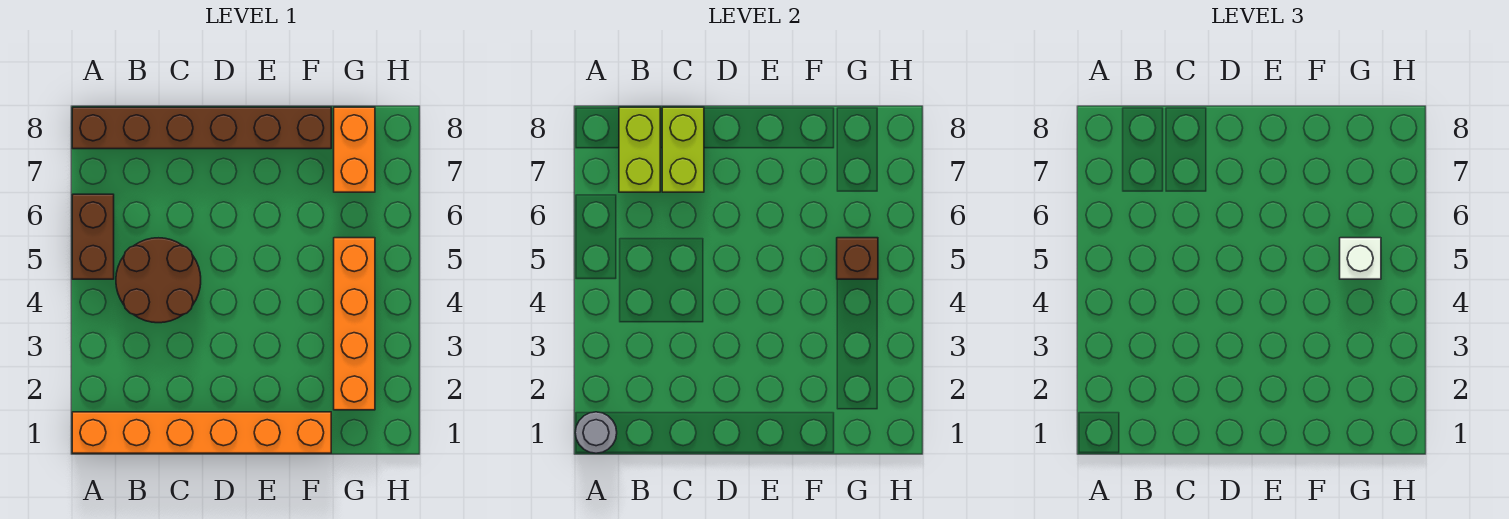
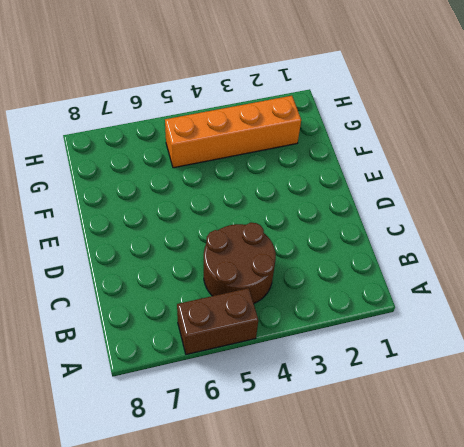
none -> orange 1x6 brick [72,412,331,453]
none -> brown 1x6 brick [72,107,331,149]

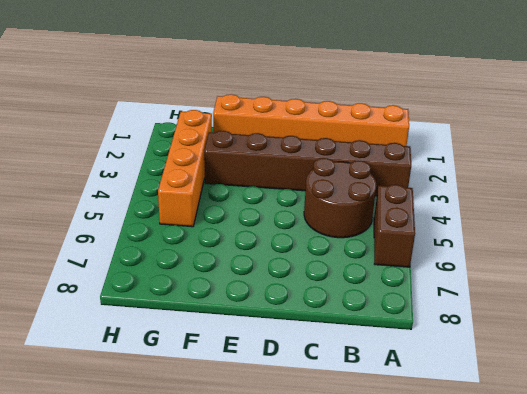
brown 1x6 brick [204,131,411,196] -> brown 1x6 brick moved to [72,107,331,149]
none -> orange 1x2 brick [334,107,375,192]
none -> grey 1x1 round brick [575,412,617,453]

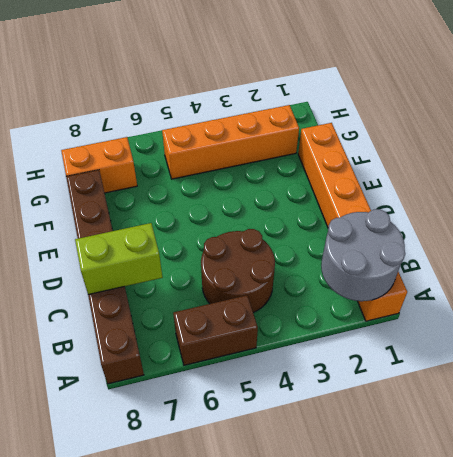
grey 2x2 round brick [321,209,405,301] -> grey 1x1 round brick [575,412,617,453]
none -> lime 1x2 brick [619,107,660,192]
none -> brown 1x1 brick [837,238,878,279]

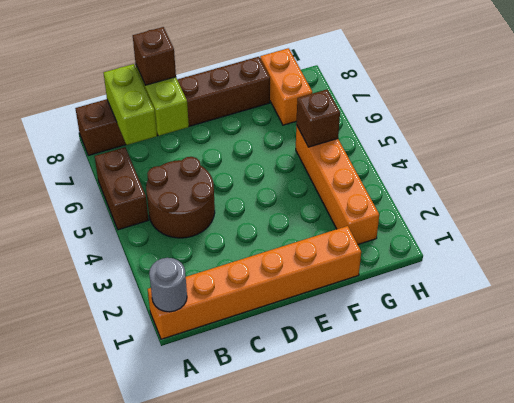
brown 1x1 brick [133,27,176,85] -> none
none -> white 1x1 brick [1340,238,1381,279]

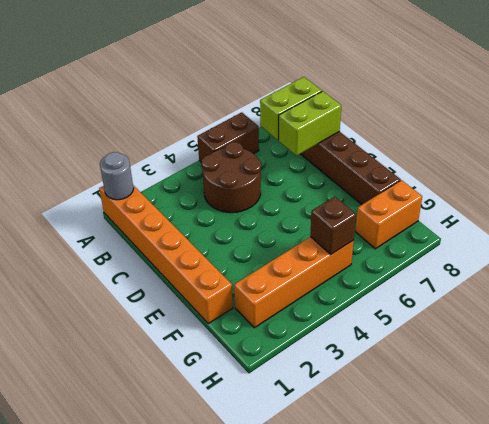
none -> white 1x1 brick [1340,238,1381,279]

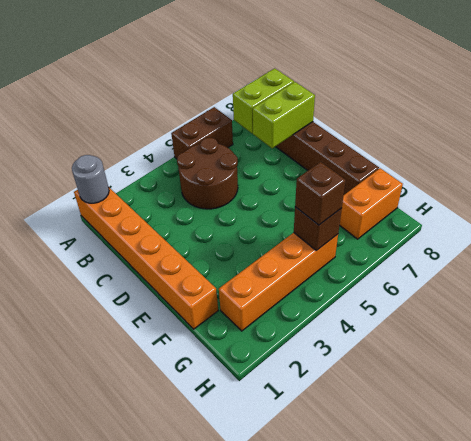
brown 1x1 brick [295,162,346,225] -> white 1x1 brick [1340,238,1381,279]

